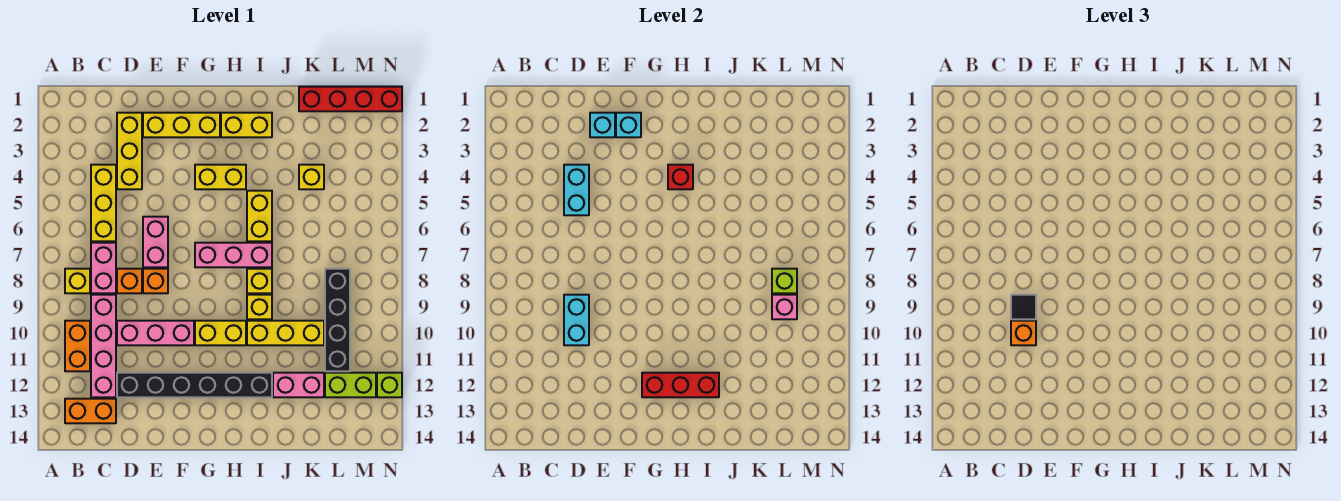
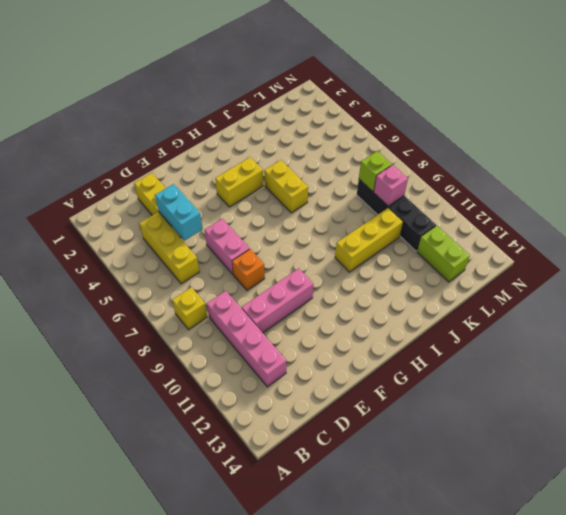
lime 1x2 brick [417,226,470,282] -> lime 1x2 brick turned to [325,373,376,397]
none -> orange 1x2 brick [65,321,90,371]
none -> orange 1x2 brick [65,399,116,423]
none -> pink 1x2 brick [91,243,116,293]
none -> orange 1x1 brick [117,269,142,293]

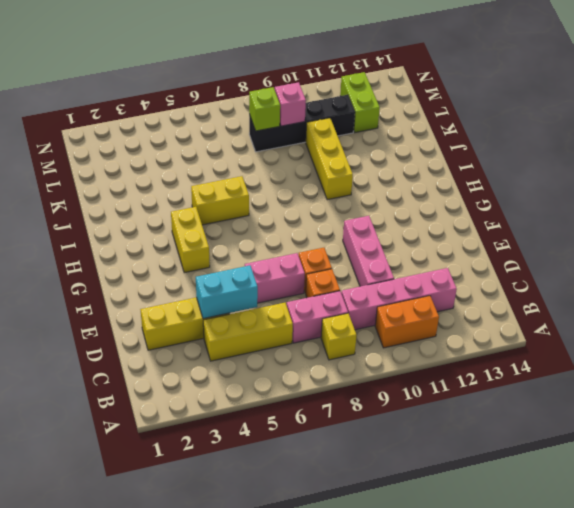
none -> orange 1x2 brick [65,399,116,423]
none -> black 1x6 brick [117,373,272,397]
none -> yellow 1x3 brick [143,113,220,137]
none -> pink 1x3 brick [195,243,272,267]

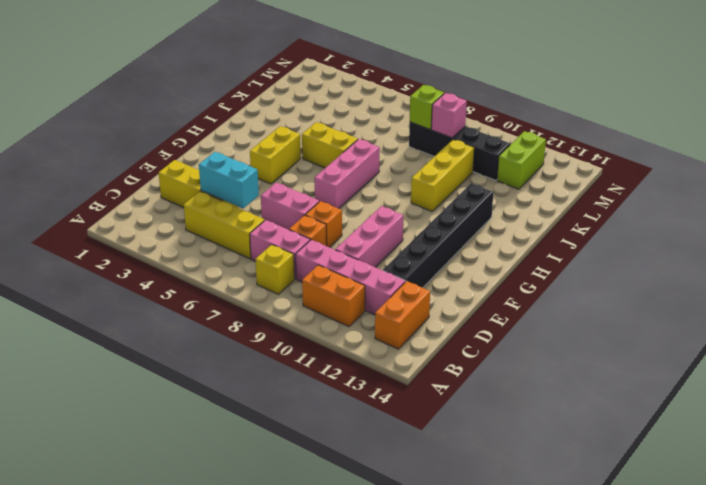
none -> yellow 1x3 brick [143,113,220,137]
none -> yellow 1x2 brick [195,321,246,345]
none -> yellow 1x2 brick [221,113,272,137]
none -> yellow 1x1 brick [247,269,272,293]

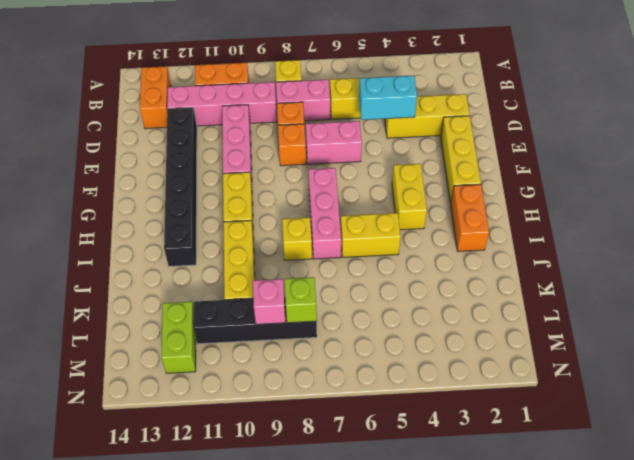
orange 1x2 brick [451,184,489,251] -> yellow 1x2 brick [221,113,272,137]
none -> yellow 1x1 brick [247,295,272,319]
none -> pink 1x2 brick [273,373,324,397]
none -> red 1x4 brick [299,87,402,111]
none -> yellow 1x1 brick [299,165,324,189]

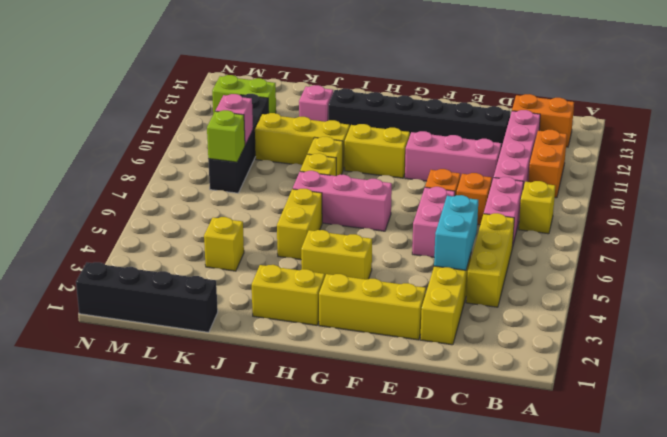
pink 1x1 brick [299,85,333,122] -> pink 1x2 brick [273,373,324,397]
black 1x4 brick [76,262,218,332] -> red 1x4 brick [299,87,402,111]
none -> lime 1x1 brick [377,373,402,397]
none -> cyan 1x2 brick [564,295,589,345]
none -> cyan 1x1 brick [590,113,615,137]
none -> cyan 1x1 brick [616,113,641,137]

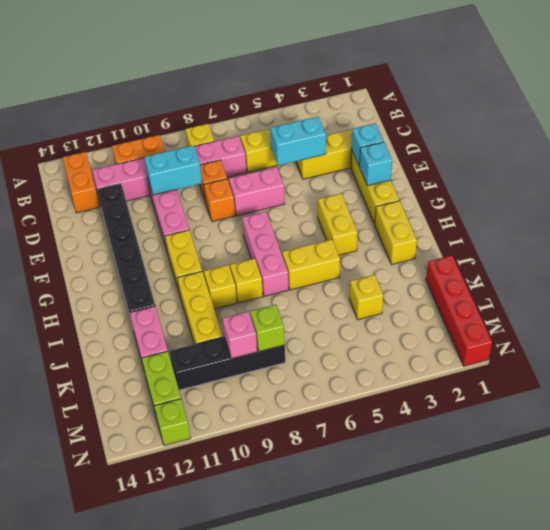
none -> red 1x3 brick [642,373,719,397]
none -> red 1x1 brick [668,165,693,189]
none -> black 1x1 tile [1011,295,1036,319]
none -> orange 1x1 brick [1011,321,1036,345]

